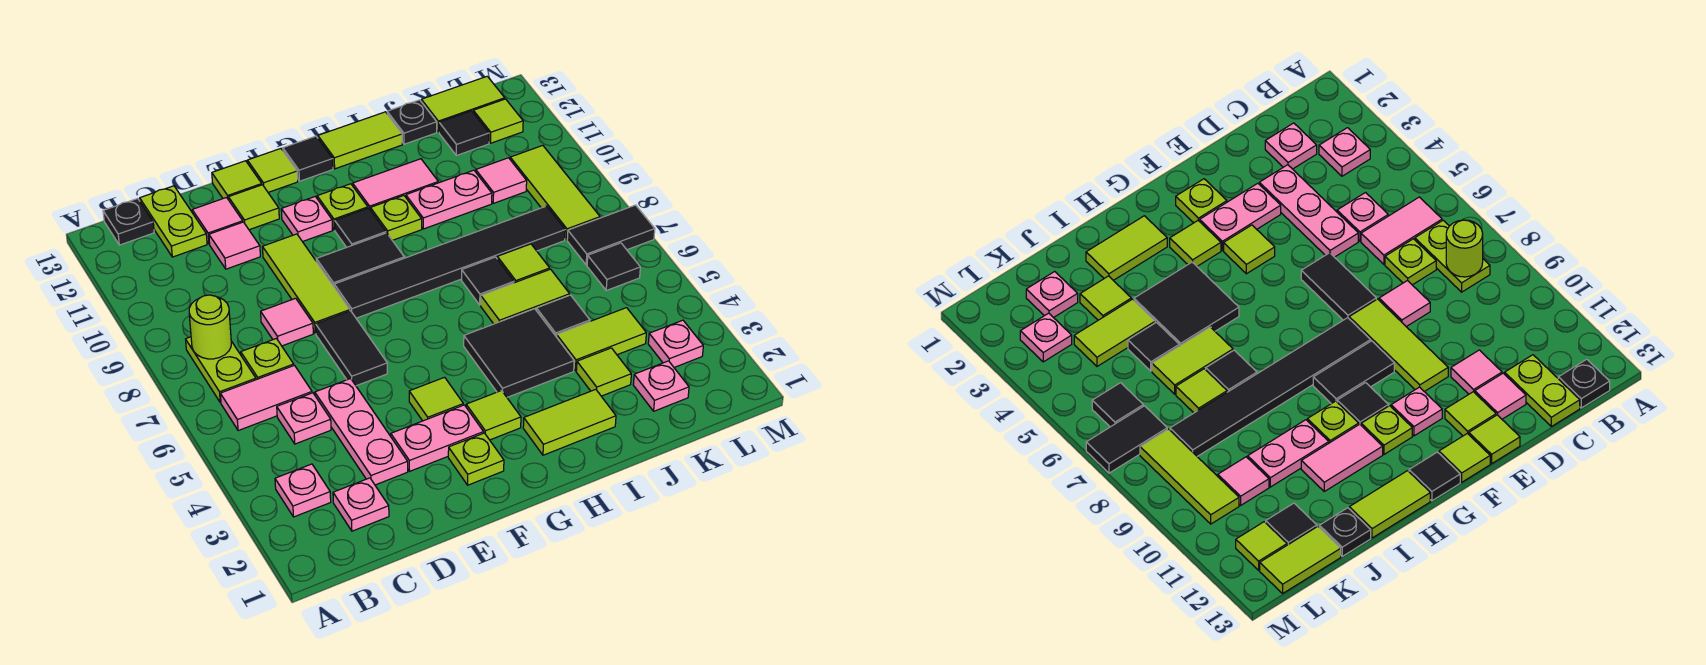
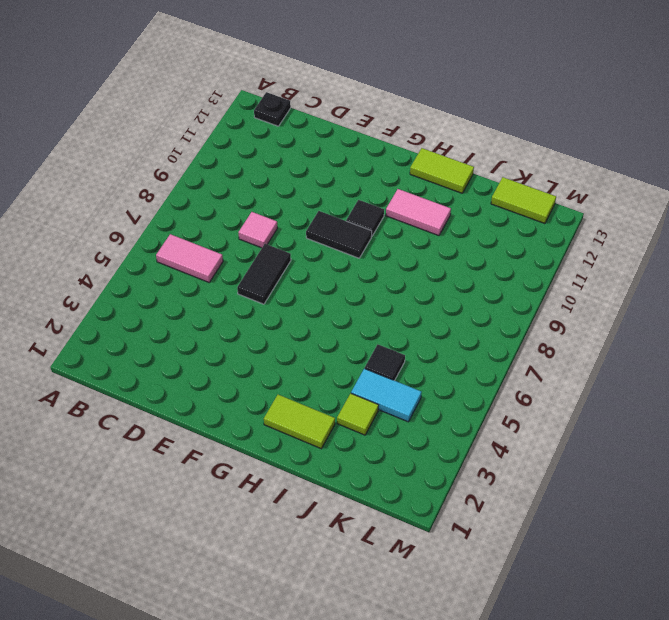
cyan 1x2 tile [351,368,422,422] -> lime 1x2 tile [556,308,646,371]
none -> pink 1x1 plate [275,464,331,517]
none -> lime 1x2 plate [186,337,256,403]
none -> pink 1x1 plate [333,478,389,531]
none -> pink 1x1 plate [277,393,331,444]

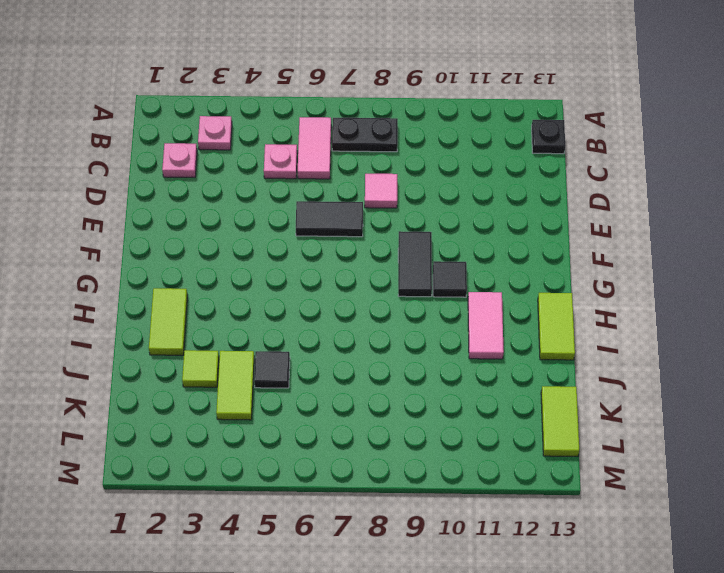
black 1x2 plate [332,118,398,152] -> lime 1x2 plate [186,337,256,403]
none -> lime 1x1 plate [241,339,294,380]
none -> lime 1x2 plate [140,186,207,257]
none -> pink 1x3 plate [315,378,408,485]
none -> pink 1x1 tile [209,222,260,269]

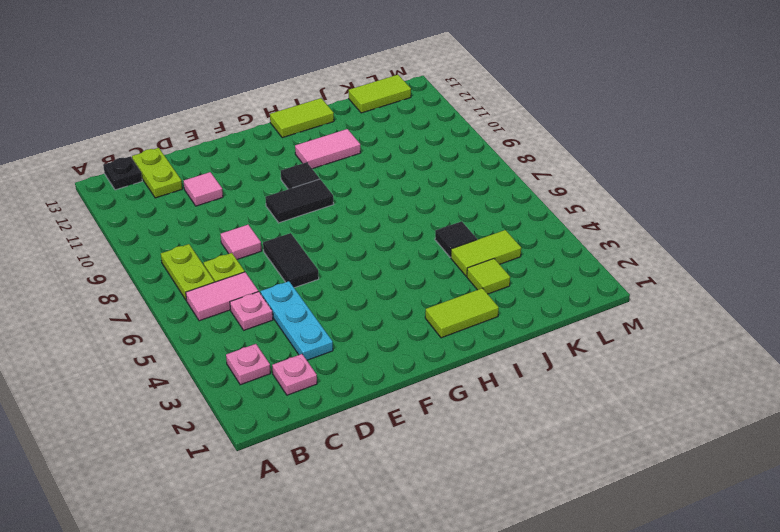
cyan 1x3 plate [260,281,333,360] -> pink 1x3 plate [315,378,408,485]
none -> pink 1x1 tile [192,198,243,244]
none -> pink 1x2 plate [391,405,484,471]
none -> lime 1x3 tile [263,234,350,334]
none -> lime 1x1 tile [228,185,279,230]

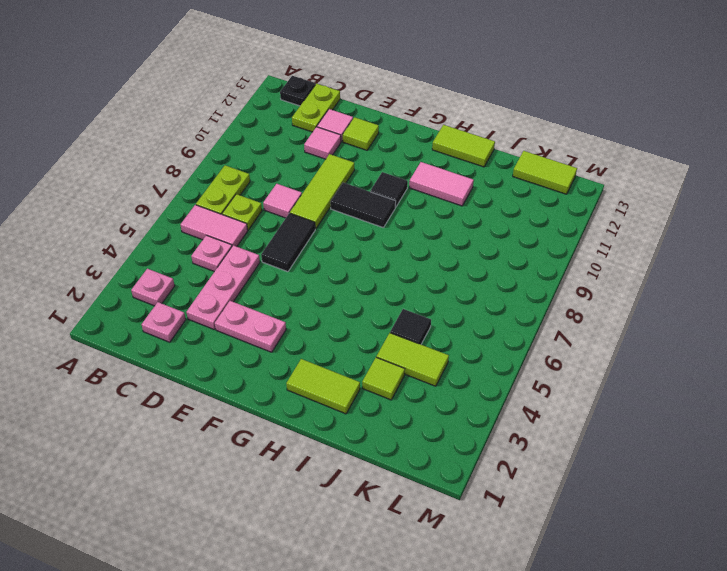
none -> lime 1x1 tile [212,161,262,200]
none -> lime 1x1 plate [448,433,504,485]
none -> lime 1x1 tile [409,377,463,421]
none -> black 1x6 tile [334,206,565,318]

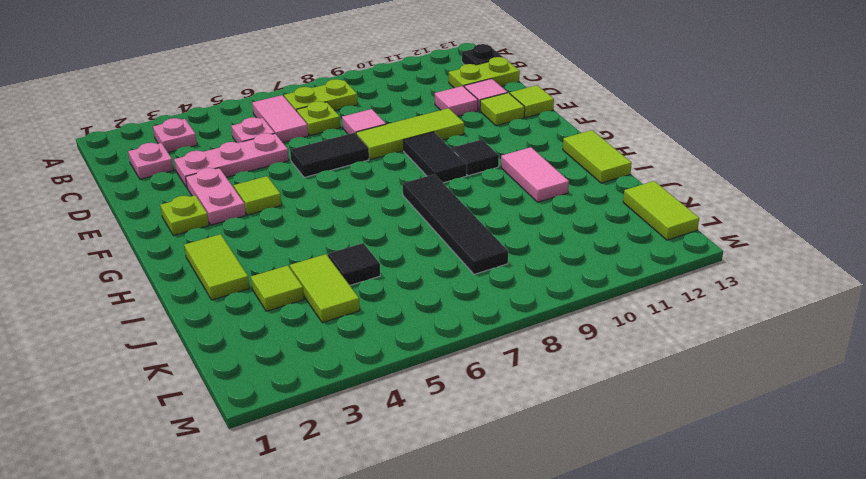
black 1x4 tile [403,174,508,274] -> black 1x6 tile [334,206,565,318]
none -> pink 1x1 plate [281,197,332,242]
none -> lime 1x1 tile [247,149,298,192]
none -> lime 1x1 tile [466,391,521,440]
none -> lime 1x1 plate [317,184,368,230]

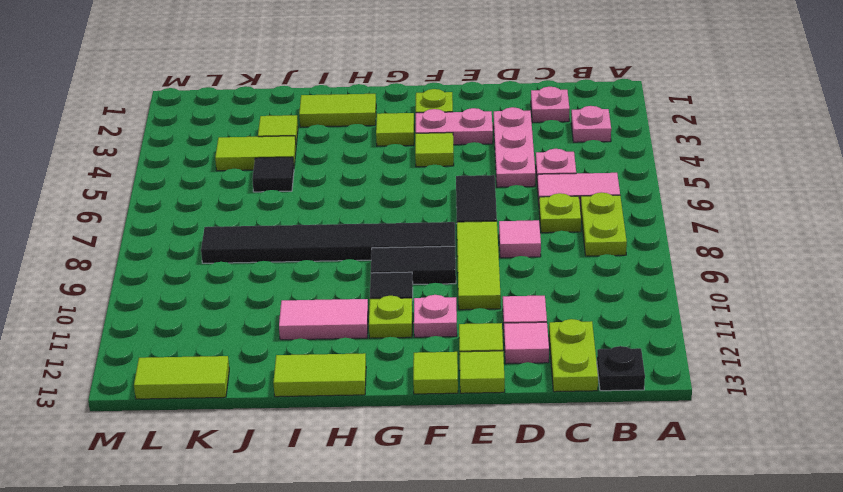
none -> black 1x1 tile [283,136,333,181]
none -> black 2x2 tile [464,309,574,397]
none -> lime 1x1 plate [370,196,422,240]
none -> lime 1x2 tile [481,269,570,324]

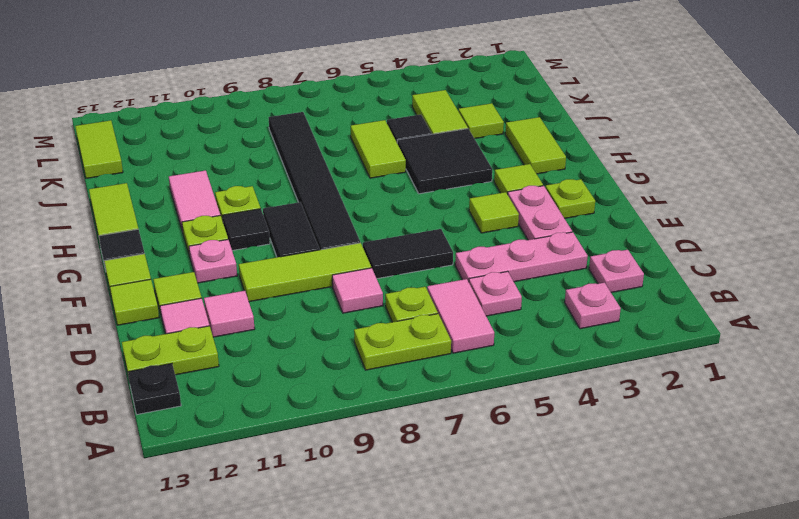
none -> black 1x1 tile [461,257,514,305]
none -> pink 1x2 plate [406,170,492,229]
none -> lime 1x1 tile [497,244,550,283]
none -> black 1x1 plate [387,100,437,144]

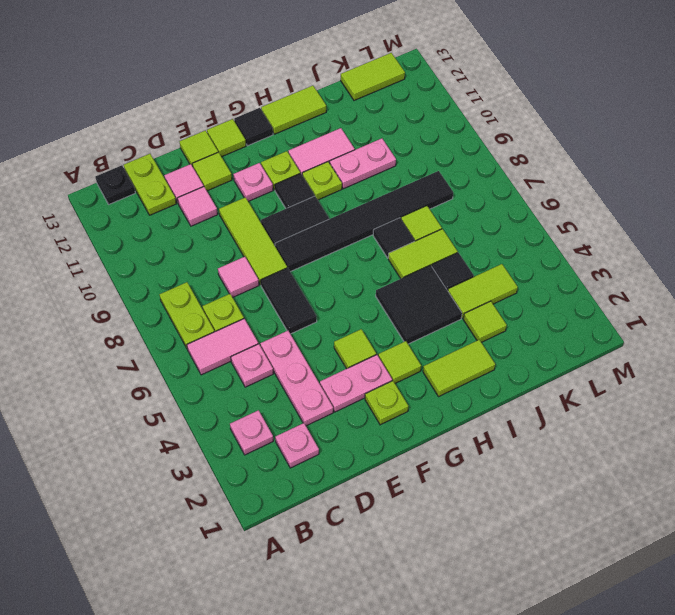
none -> black 1x1 plate [387,100,437,144]
none -> pink 1x1 plate [633,361,689,411]
none -> pink 1x1 tile [476,158,527,203]
none -> black 1x1 tile [439,111,489,156]

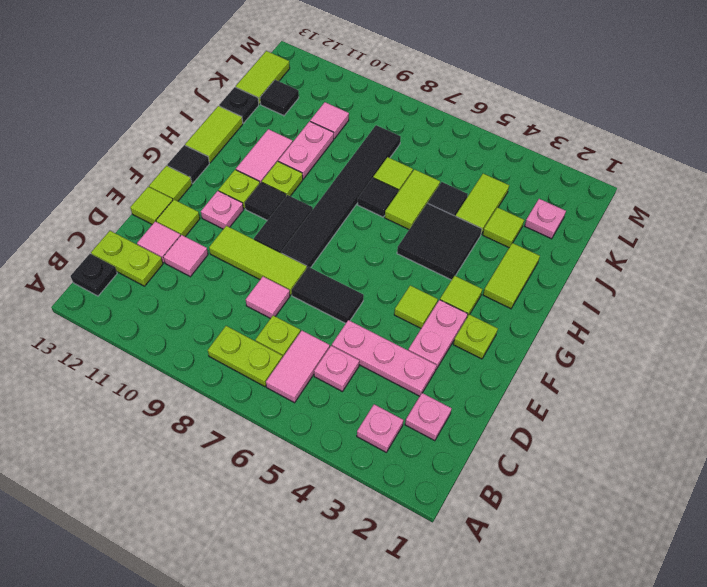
none -> pink 1x1 plate [648,320,703,367]
none -> black 1x1 tile [587,243,640,290]
none -> black 1x2 tile [567,205,655,265]
none -> lime 1x3 tile [510,145,600,240]

